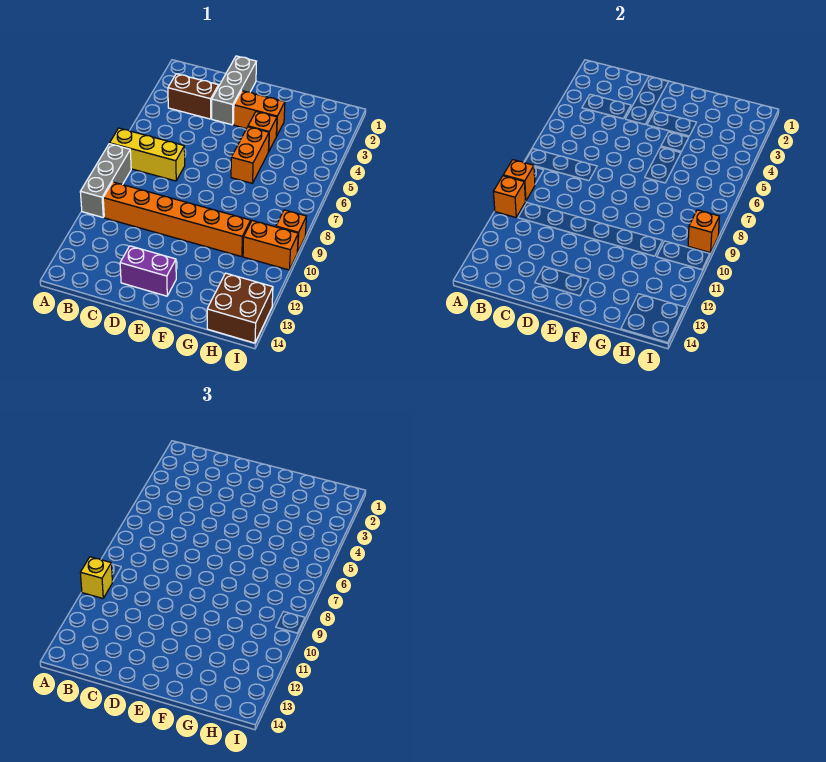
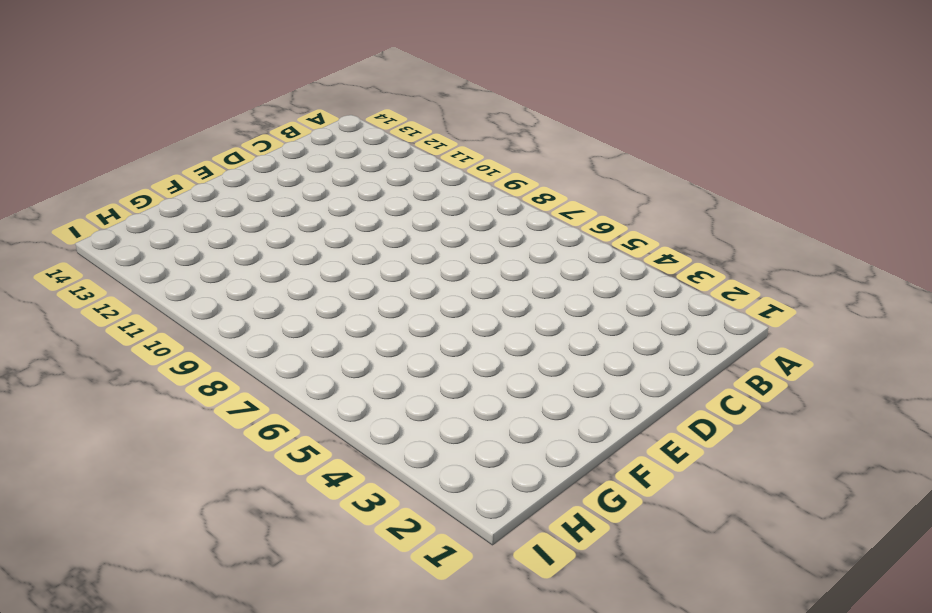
none -> yellow 1x3 brick [110,128,185,181]
none -> grey 1x3 brick [80,144,131,217]
none -> brown 1x2 brick [168,74,219,119]

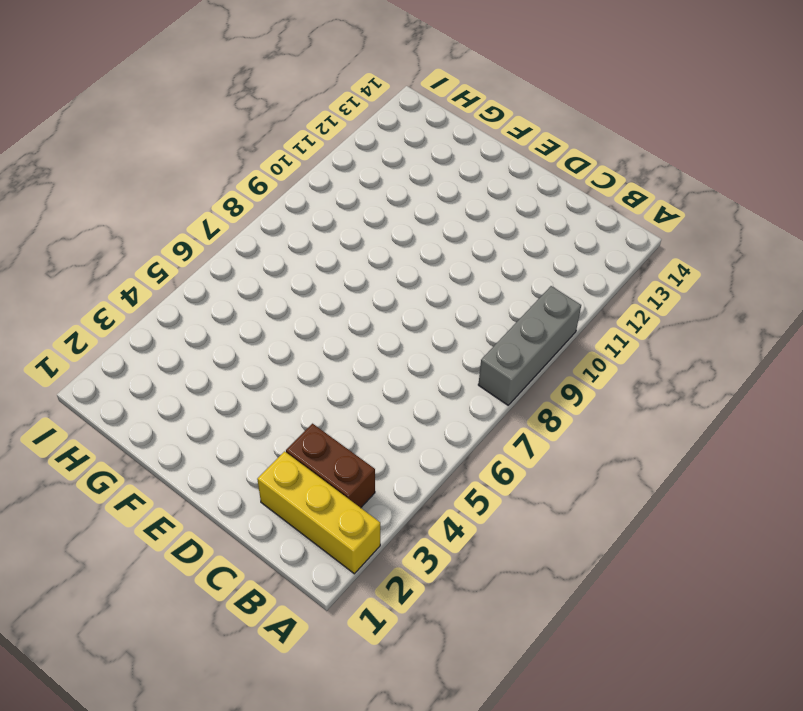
yellow 1x3 brick [257,451,380,574] -> yellow 1x3 brick moved to [110,128,185,181]
none -> orange 1x6 brick [103,182,251,257]
none -> grey 1x3 brick [212,56,256,125]
none -> purple 1x2 brick [120,246,176,296]

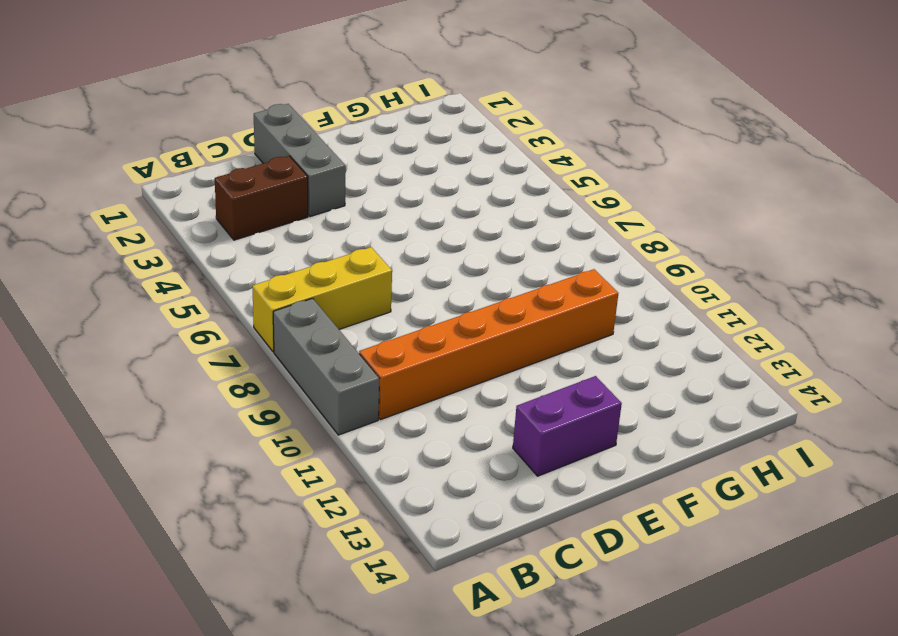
none -> orange 1x2 brick [234,91,285,136]
none -> orange 1x1 brick [248,112,277,152]
none -> orange 1x2 brick [231,127,269,183]

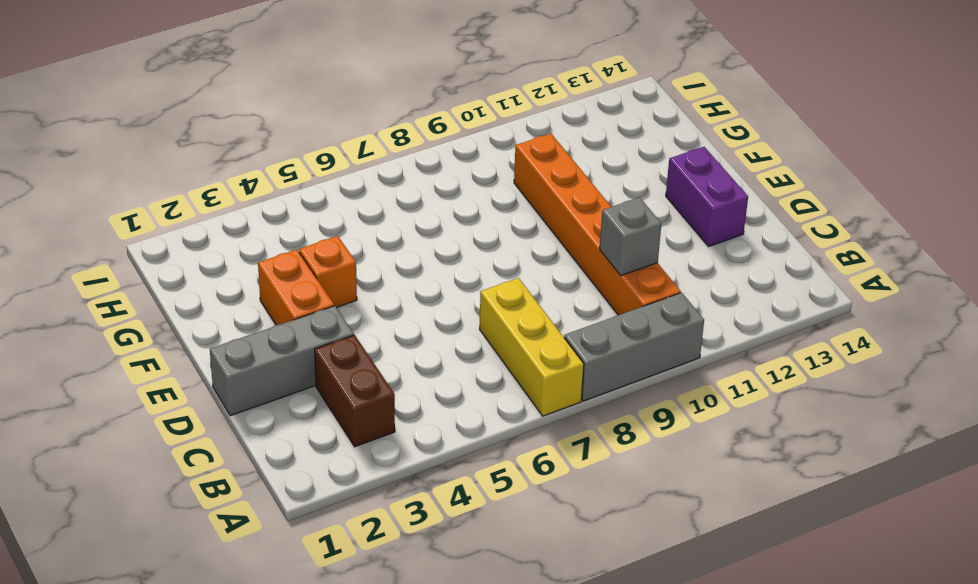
grey 1x1 brick [600,197,661,276] -> none
none -> orange 1x2 brick [231,127,269,183]
none -> orange 1x2 brick [243,221,298,270]
none -> brown 2x2 brick [207,273,273,343]

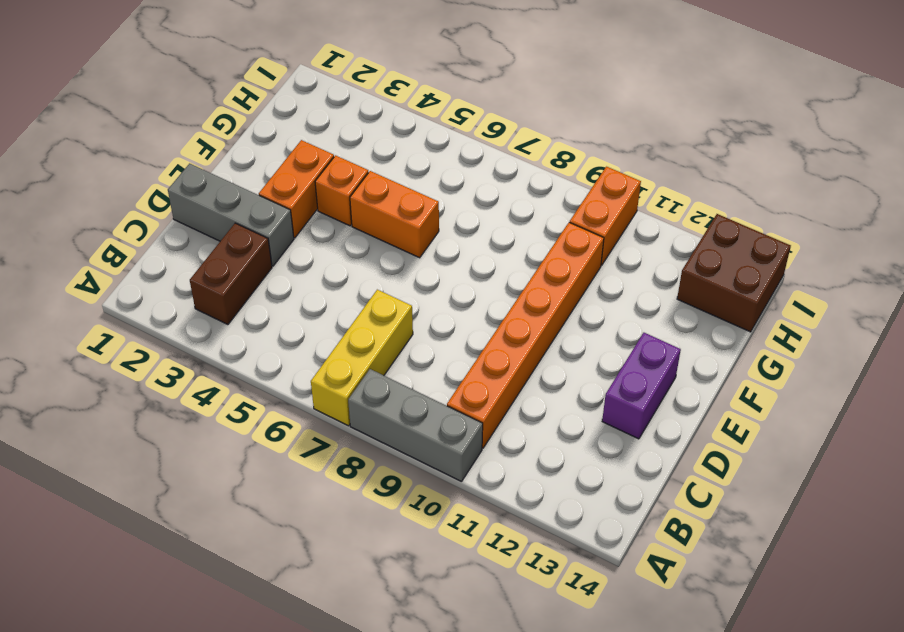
none -> orange 1x1 brick [276,210,306,252]
none -> orange 1x1 brick [503,160,535,201]
none -> orange 1x1 brick [493,176,525,217]

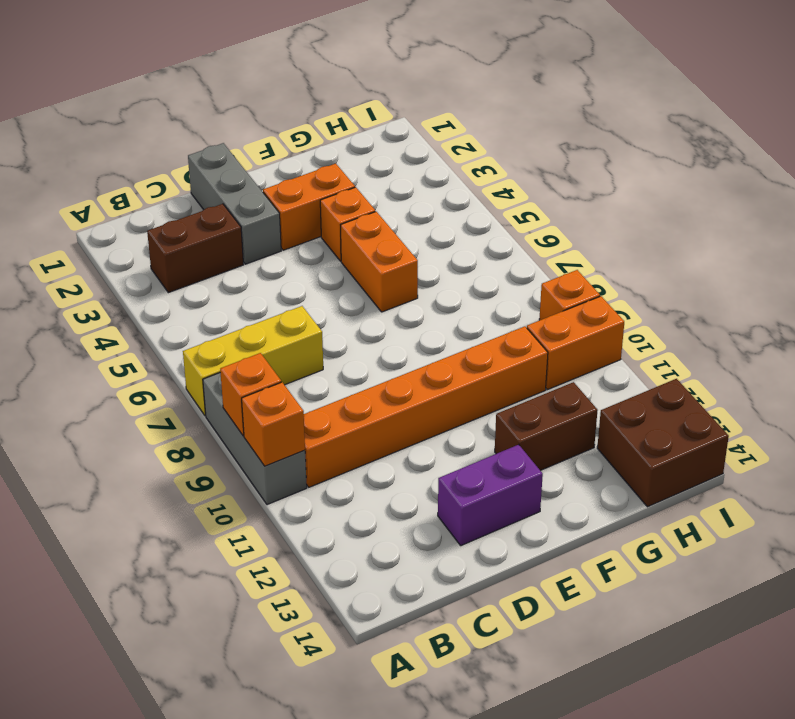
brown 1x2 brick [495,382,598,471] -> none
none -> orange 1x1 brick [688,210,719,253]
none -> yellow 1x1 brick [80,557,112,598]

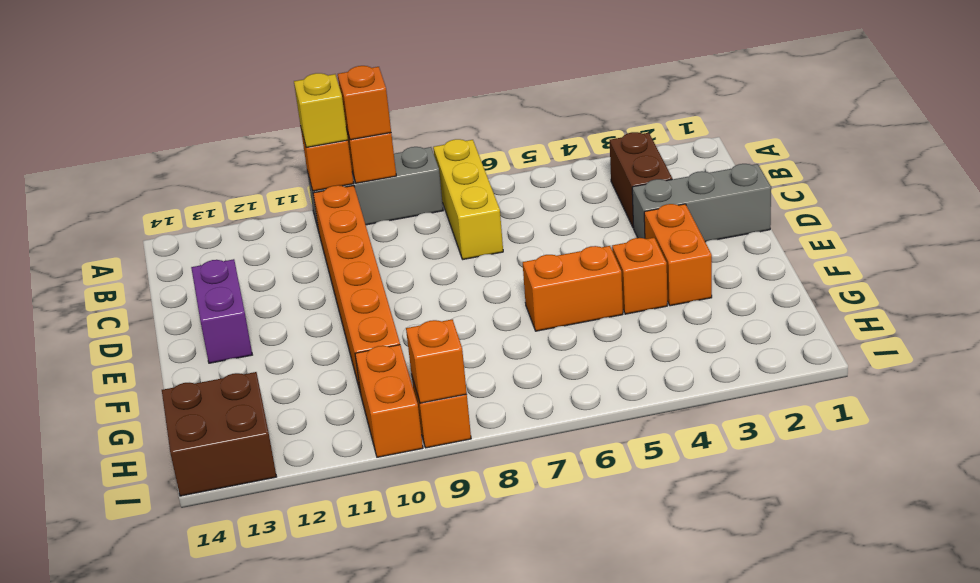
orange 1x1 brick [338,66,391,140] -> none

